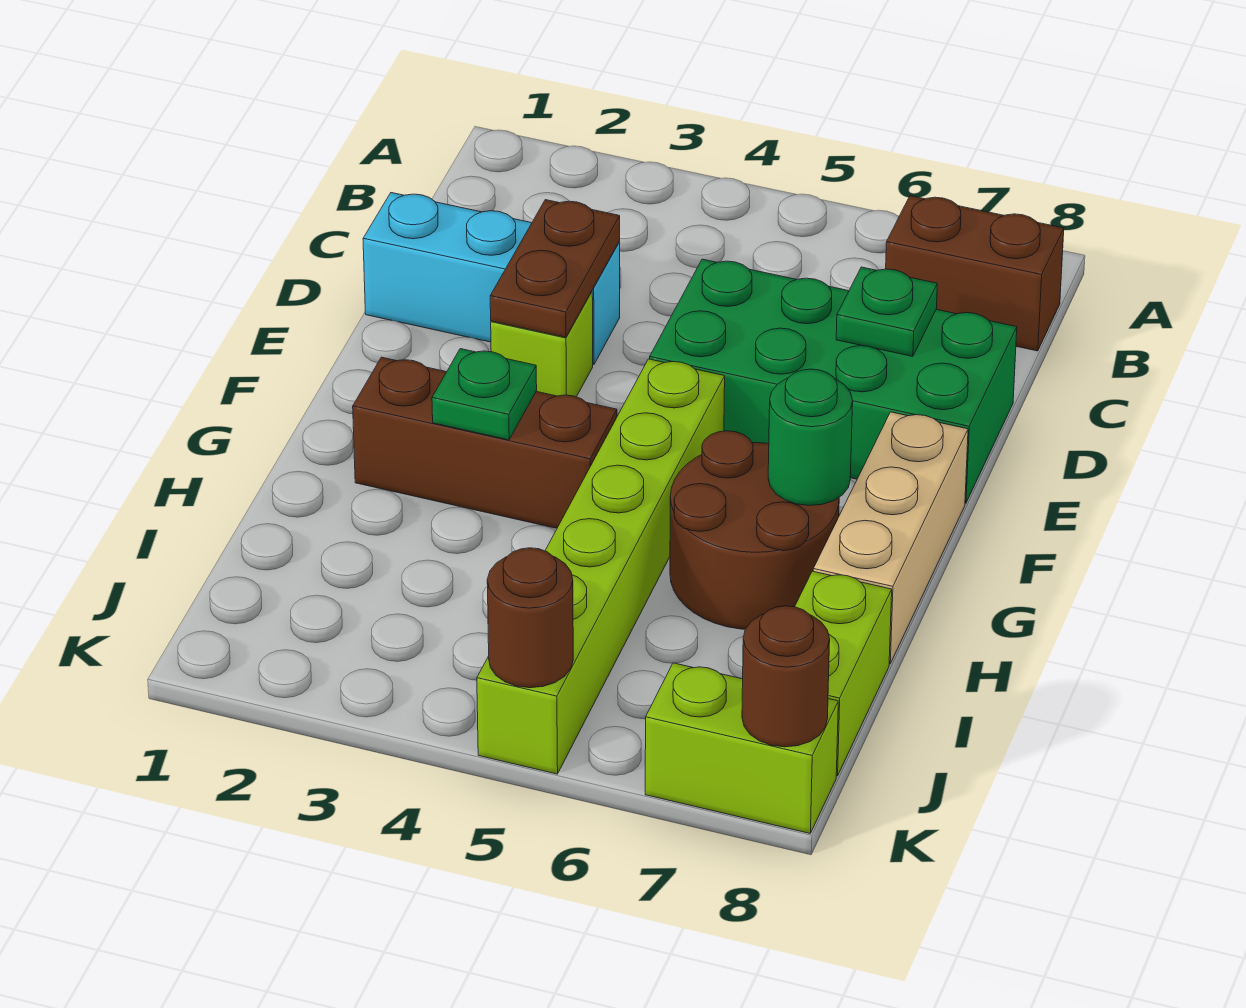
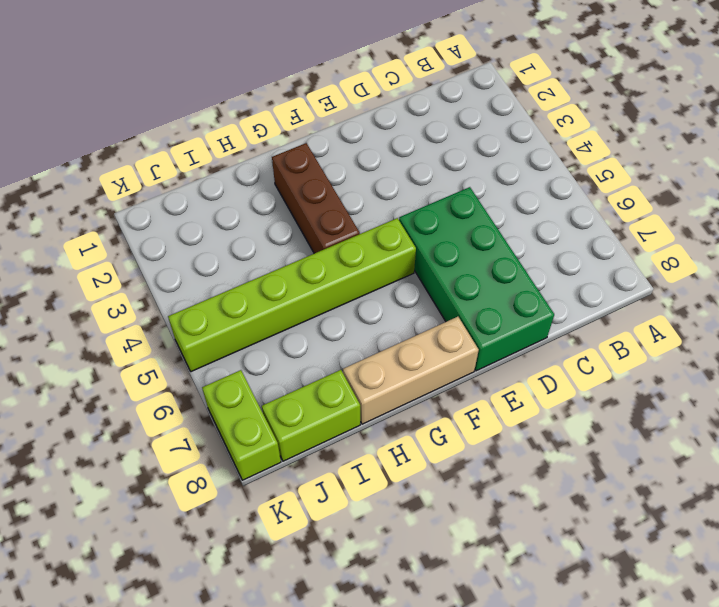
none -> brown 1x2 brick [886,196,1064,351]
none -> cyan 1x3 brick [363,193,620,365]
none -> lime 1x1 brick [491,292,593,397]

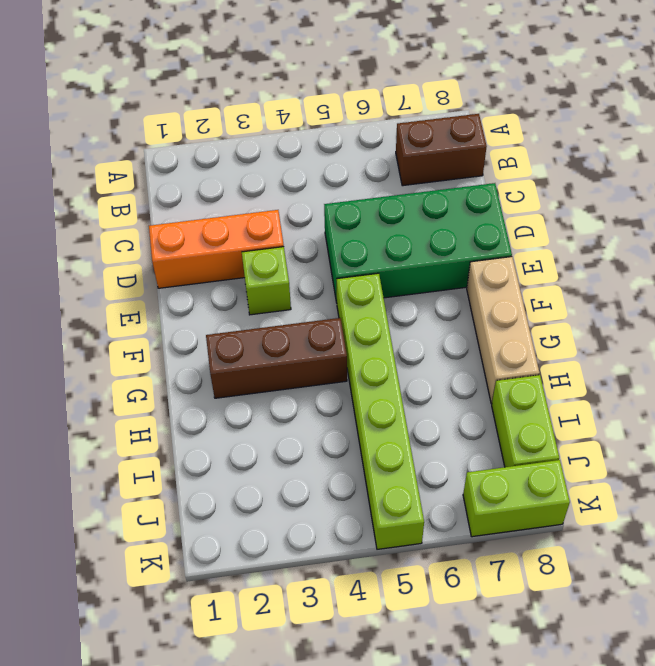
orange 1x3 brick [149,210,284,288] -> cyan 1x3 brick [363,193,620,365]
none -> brown 2x2 round brick [670,431,839,629]
none -> brown 1x2 plate [490,200,620,337]
none -> green 1x1 plate [836,267,937,356]

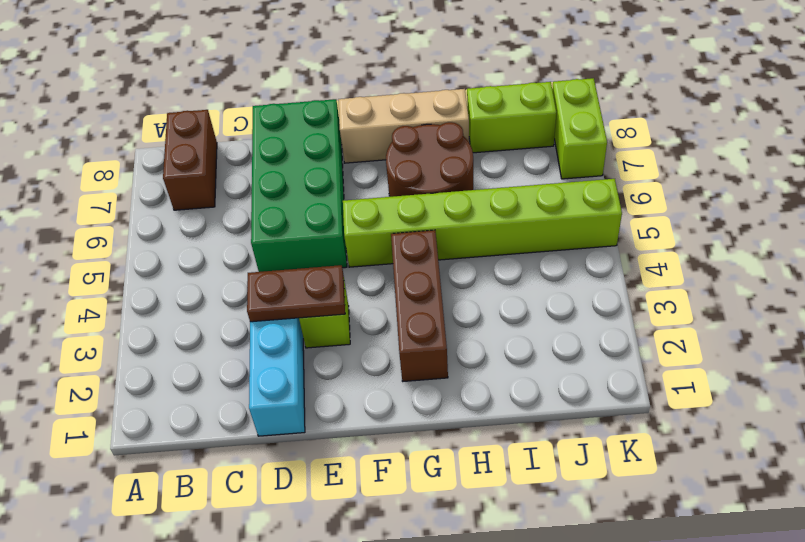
none -> green 1x1 plate [836,267,937,356]
none -> green 1x1 plate [432,349,537,440]
none -> green 1x1 round brick [768,369,853,506]

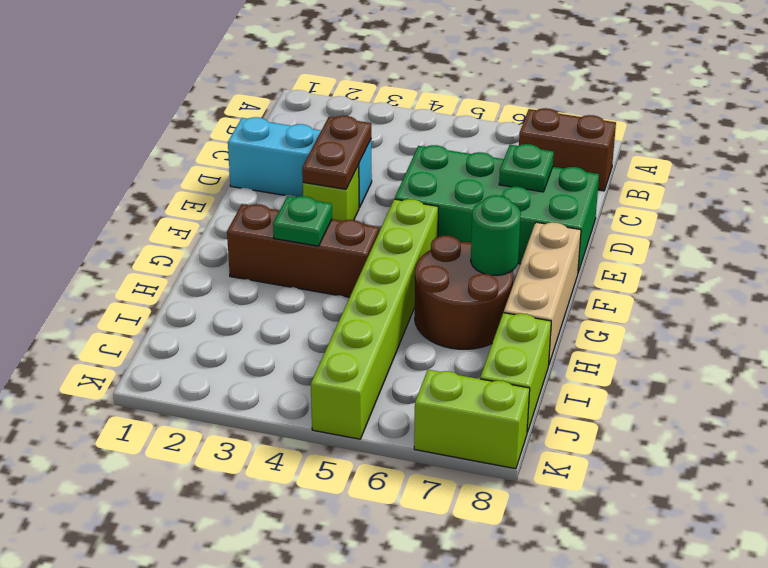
none -> brown 1x1 round brick [487,548,573,688]
none -> brown 1x1 round brick [742,606,830,747]

